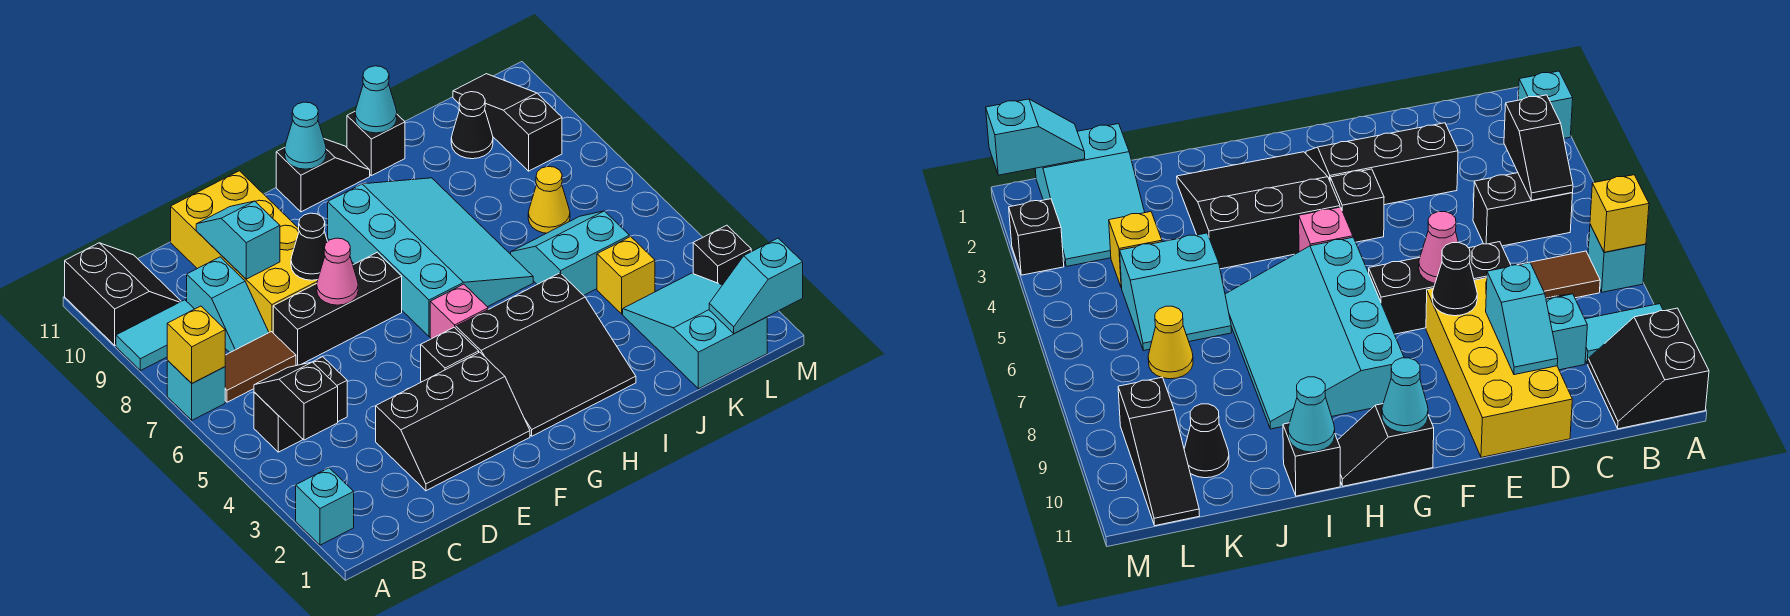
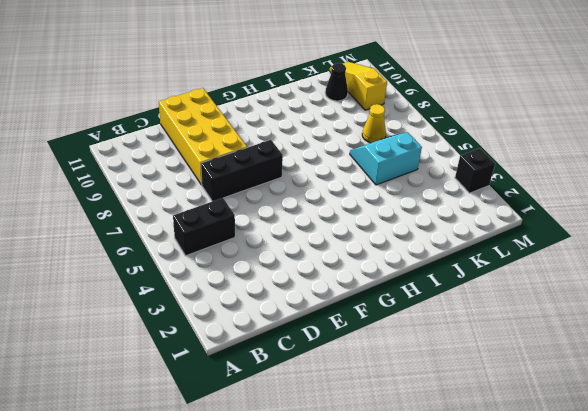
yellow 1x3 slope [330,62,387,110] -> black 1x3 slope [453,74,562,171]
none -> cyan 1x1 brick [296,468,354,545]
none -> cyan 1x1 brick [167,360,225,420]
none -> cyan 1x2 tile [116,300,194,371]
none -> black 2x2 slope [65,243,181,345]

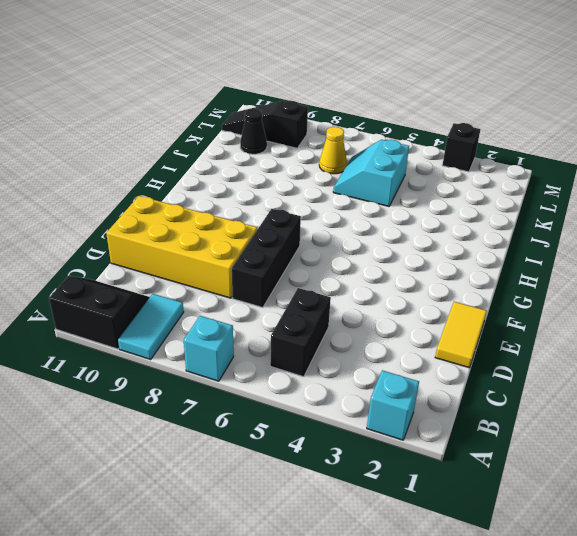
yellow 1x2 tile [435,302,487,368] -> none
none -> brown 1x2 tile [225,332,296,402]
none -> cyan 1x2 slope [187,257,269,352]
none -> black 2x3 slope [376,352,530,491]
none -> black 1x1 brick [421,327,479,382]

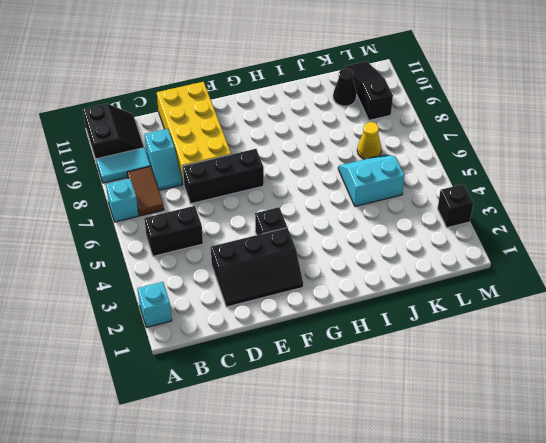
brown 1x2 tile [127,166,164,216] -> brown 1x2 tile turned to [225,332,296,402]
none -> black 3x3 slope [456,273,636,436]
none -> pink 1x1 brick [430,284,488,339]
none -> cyan 3x4 slope [328,178,533,337]
none -> black 1x2 slope [276,139,370,212]

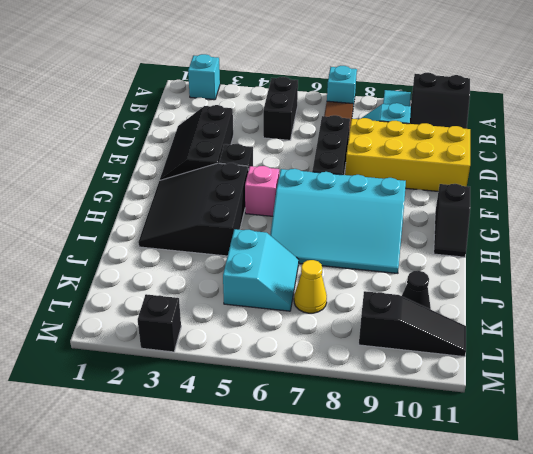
none -> black 1x1 brick [347,112,405,176]
none -> cyan 2x3 slope [623,273,767,389]
none -> yellow 1x1 brick [597,237,655,314]
none -> yellow 1x1 brick [167,306,225,383]

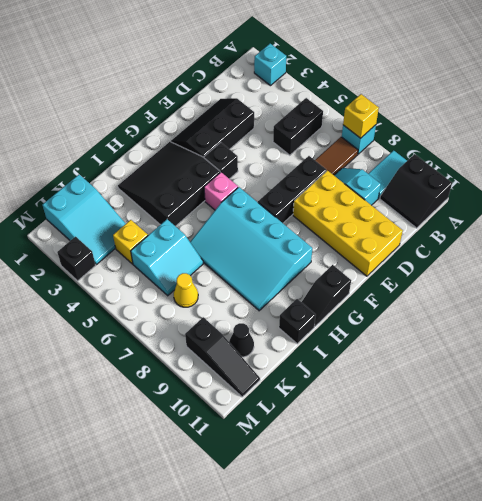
none -> black 1x2 slope [254,362,338,440]
none -> cyan 1x2 slope [196,201,280,279]
none -> pink 1x1 cone [317,238,358,305]
none -> black 1x1 cone [291,213,328,280]

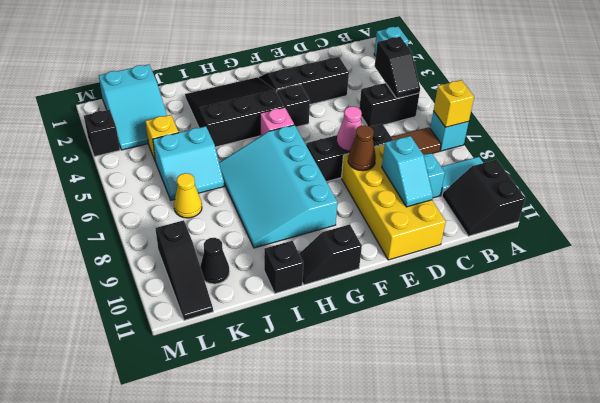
brown 1x1 cone [348,125,376,171] -> black 1x1 cone [291,213,328,280]
none -> cyan 1x1 cone [285,102,326,169]
none -> cyan 1x1 cone [355,66,397,133]
none -> cyan 1x2 slope [709,238,803,334]

